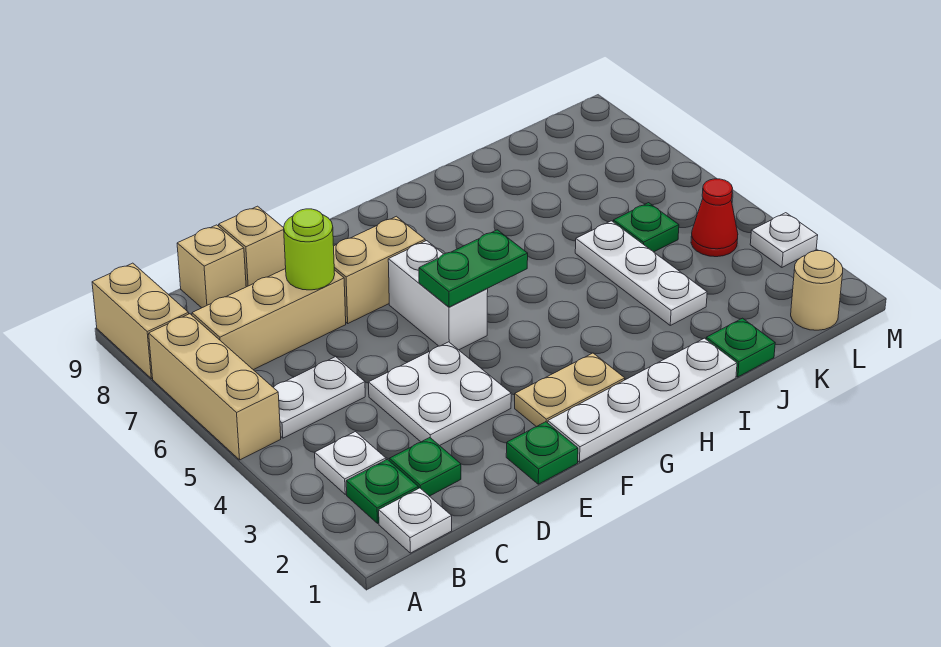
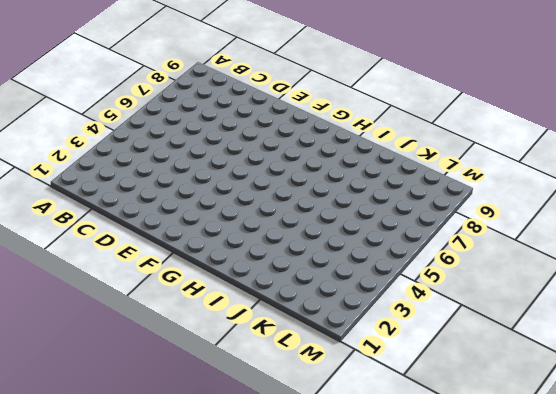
none -> tan 1x3 brick [149,314,281,460]
none -> tan 1x2 brick [92,263,189,379]
none -> white 1x1 plate [379,488,452,553]

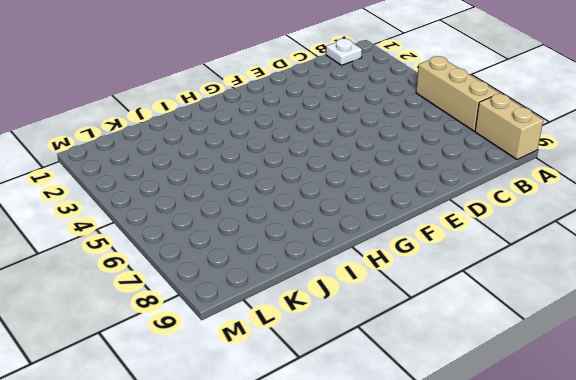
none -> green 1x1 plate [346,459,418,523]
none -> white 1x1 plate [315,432,386,494]
none -> white 1x2 plate [273,357,365,438]

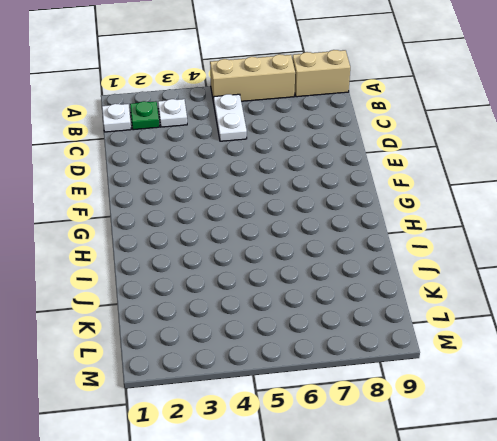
none -> tan 1x3 brick [192,269,346,370]
none -> green 1x1 plate [389,438,461,496]
none -> tan 1x1 brick [177,225,246,308]

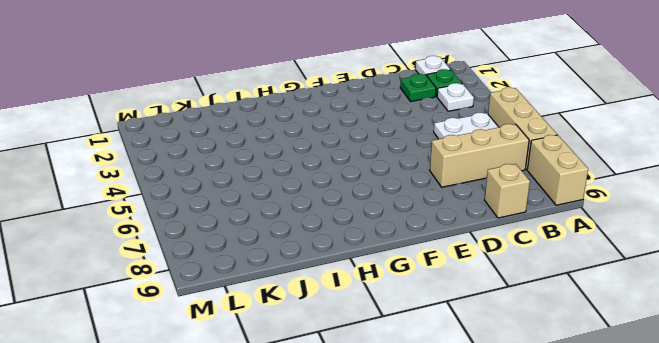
none -> white 2x2 plate [368,342,511,446]
none -> tan 1x1 brick [219,206,286,287]
none -> green 1x1 plate [506,422,578,484]

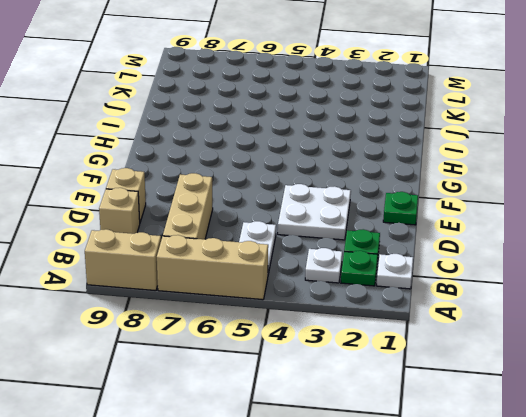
none -> tan 1x2 brick [334,216,425,323]
none -> white 1x4 plate [548,338,737,462]
none -> tan 1x2 plate [515,353,625,427]

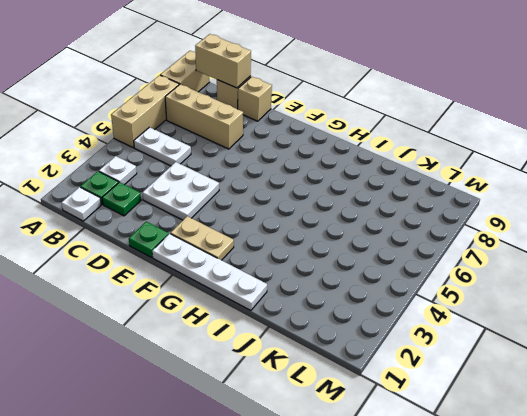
tan 1x2 brick [195,34,251,88] -> tan 1x2 brick moved to [334,216,425,323]
none -> white 1x2 brick [388,241,488,350]
none -> green 1x1 plate [706,318,775,377]
none -> white 1x3 plate [575,221,707,325]

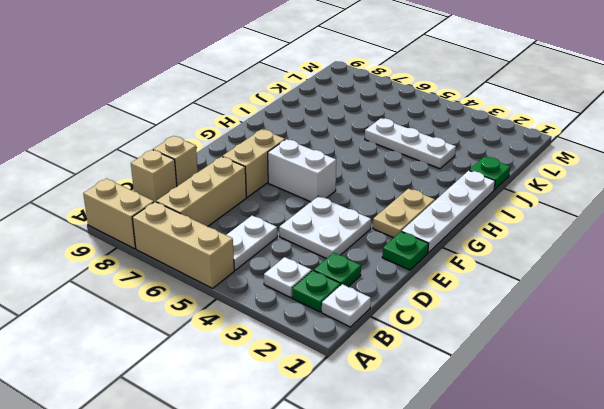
none -> green 1x1 plate [613,203,679,252]
none -> tan 1x1 round brick [791,251,843,330]
none -> red 1x1 cone [691,179,738,257]

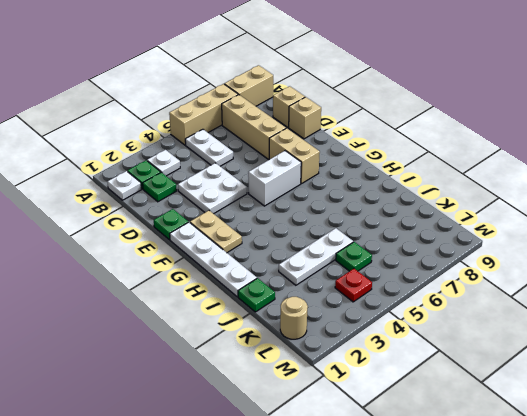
red 1x1 plate [335,269,372,302] -> red 1x1 cone [691,179,738,257]
none -> white 1x1 plate [750,213,818,267]
none -> lime 1x1 round brick [284,209,335,290]
none -> green 1x2 plate [419,230,528,307]

